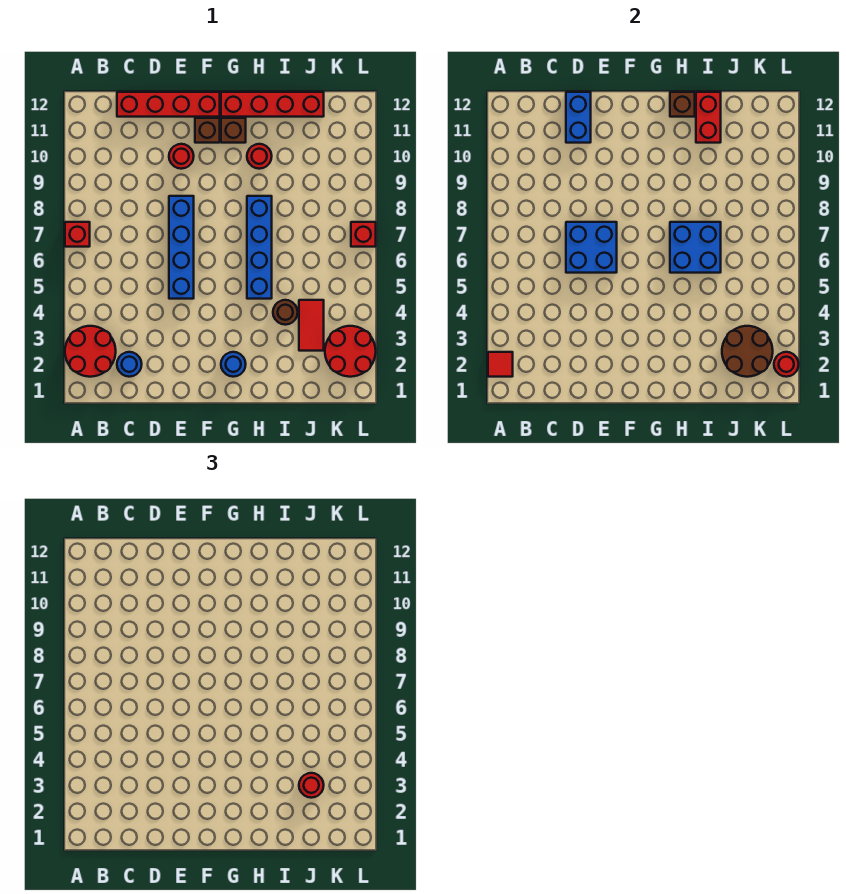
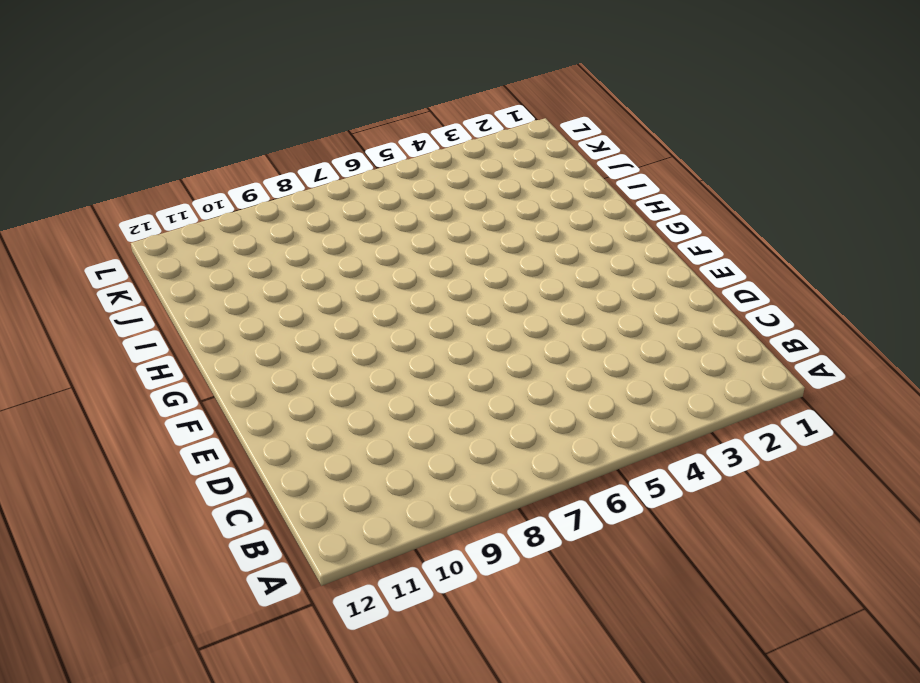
none -> red 2x2 round brick [65,326,116,377]
none -> red 1x1 brick [65,222,90,247]
none -> blue 1x1 round brick [117,352,142,377]

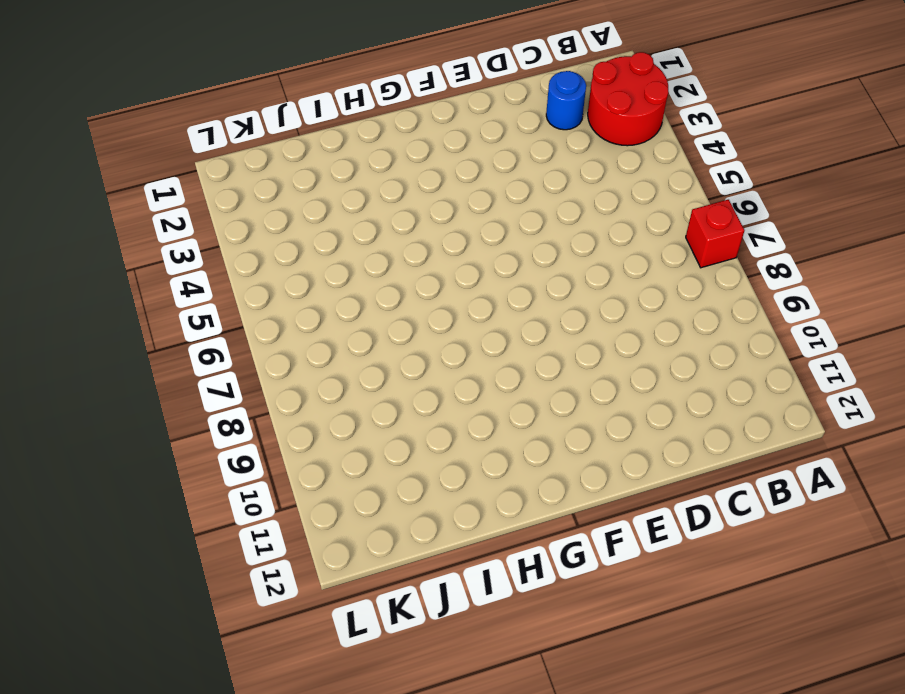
none -> red 1x4 brick [117,92,220,117]
none -> blue 1x4 brick [169,196,194,299]
none -> red 1x1 round brick [169,144,194,169]

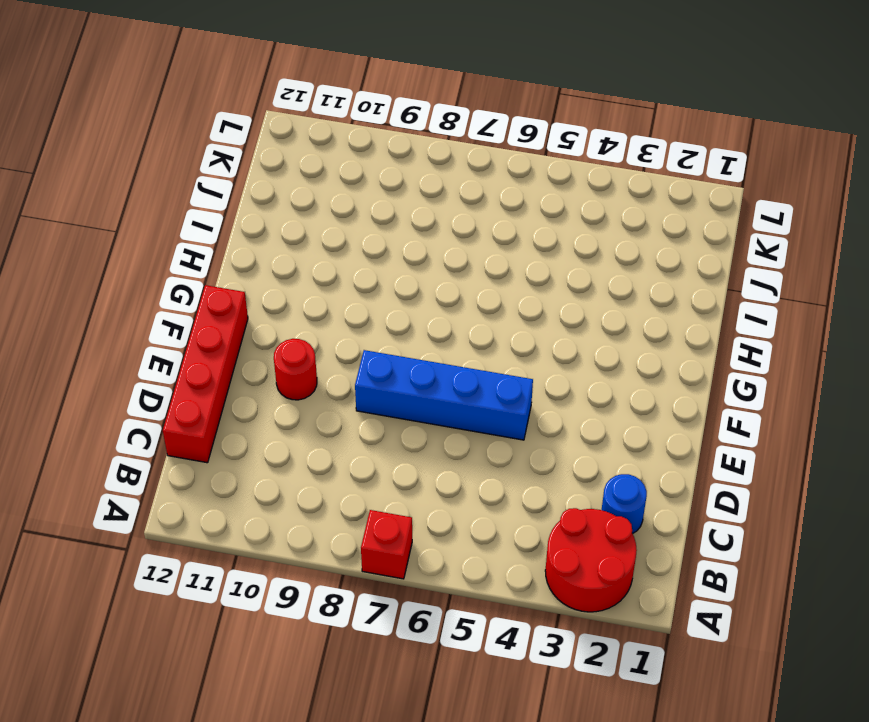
none -> brown 1x1 brick [195,118,220,143]
none -> blue 1x1 round brick [221,352,246,377]
none -> brown 1x1 brick [221,118,246,143]

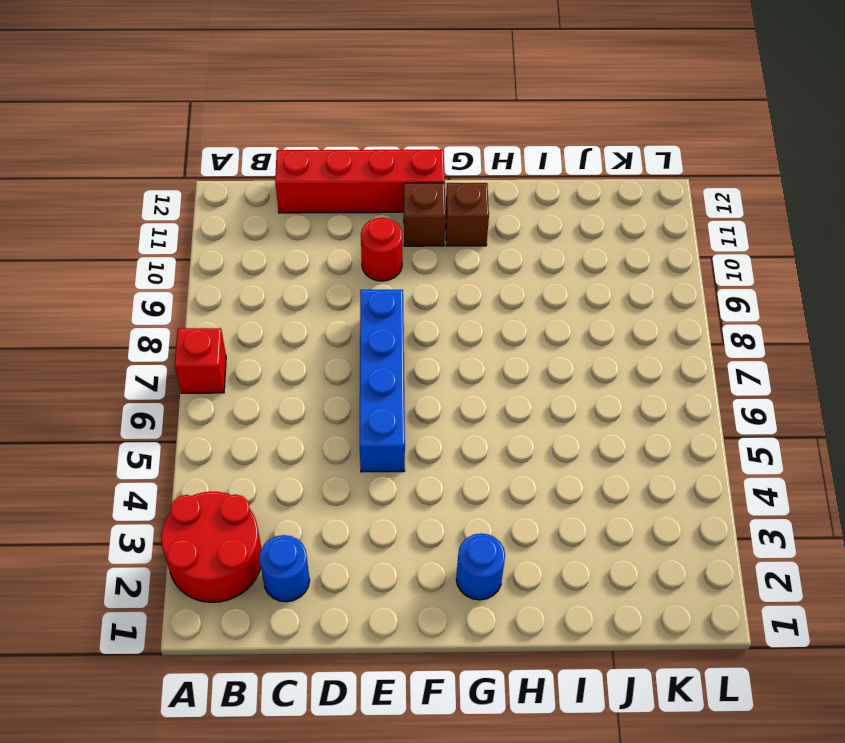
none -> red 1x4 brick [221,92,324,117]
none -> blue 1x4 brick [247,196,272,299]
none -> red 1x1 round brick [247,144,272,169]

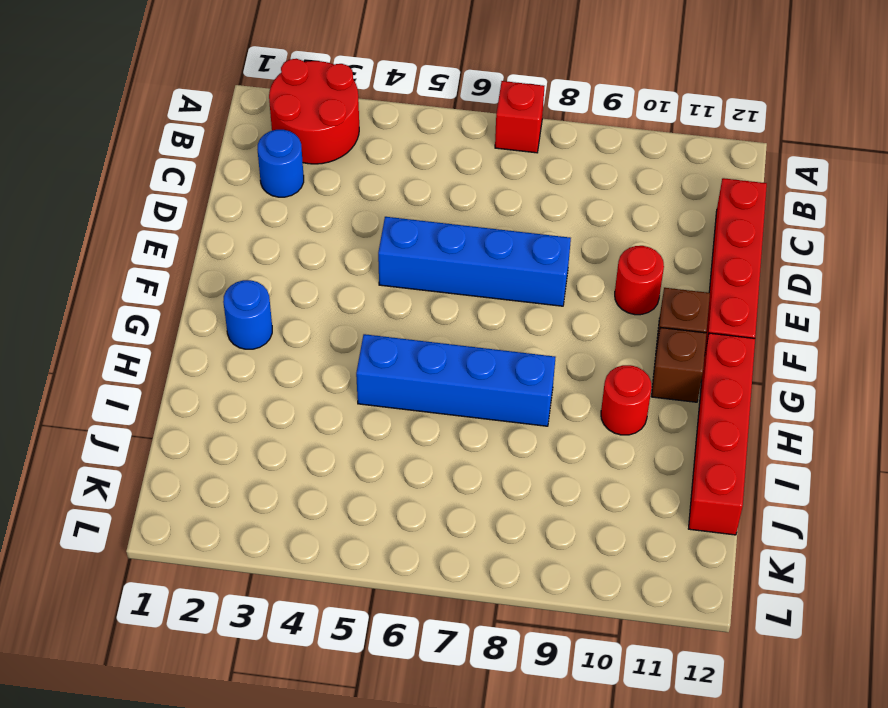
none -> brown 1x1 round brick [273,300,298,325]
none -> red 1x2 tile [299,300,324,351]
none -> red 2x2 round brick [325,326,376,377]

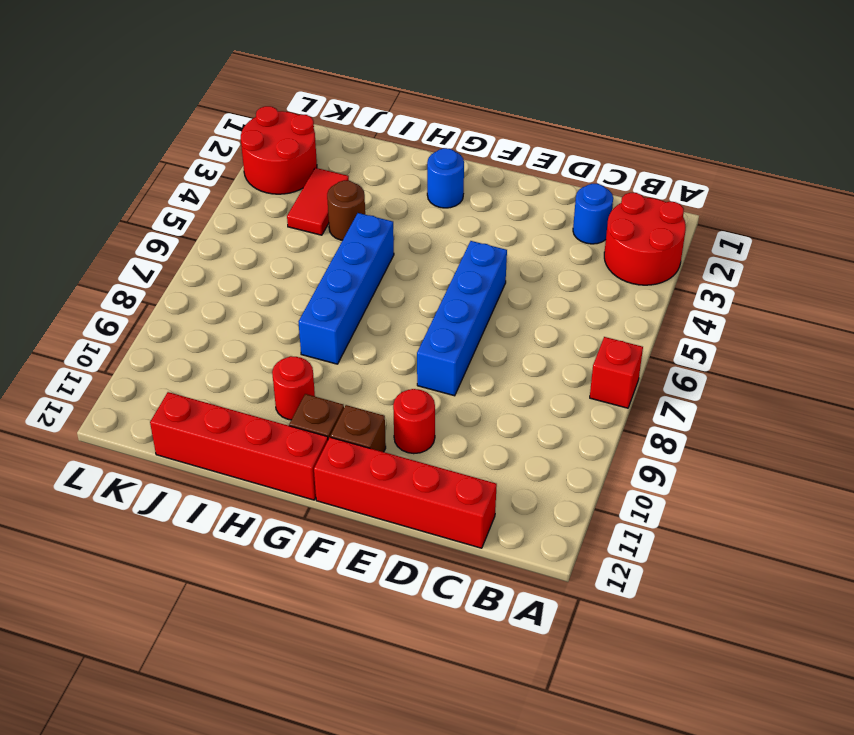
none -> red 1x1 brick [351,222,376,247]
none -> red 1x1 tile [488,352,513,377]
none -> blue 2x2 brick [566,222,617,273]

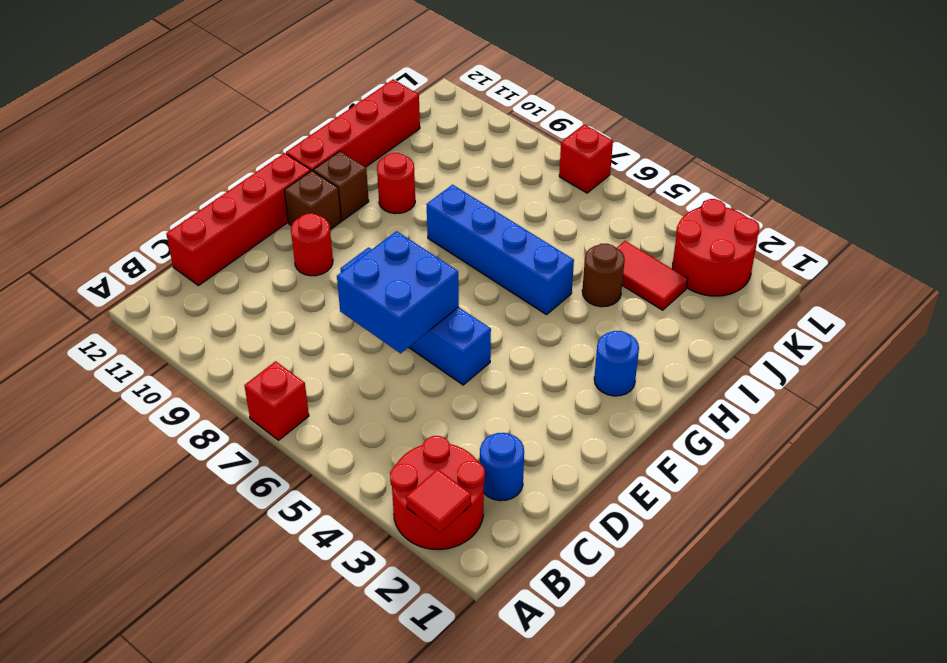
none -> blue 1x2 brick [566,92,591,143]
none -> blue 2x2 brick [670,222,721,273]
none -> brown 1x1 brick [670,92,695,117]

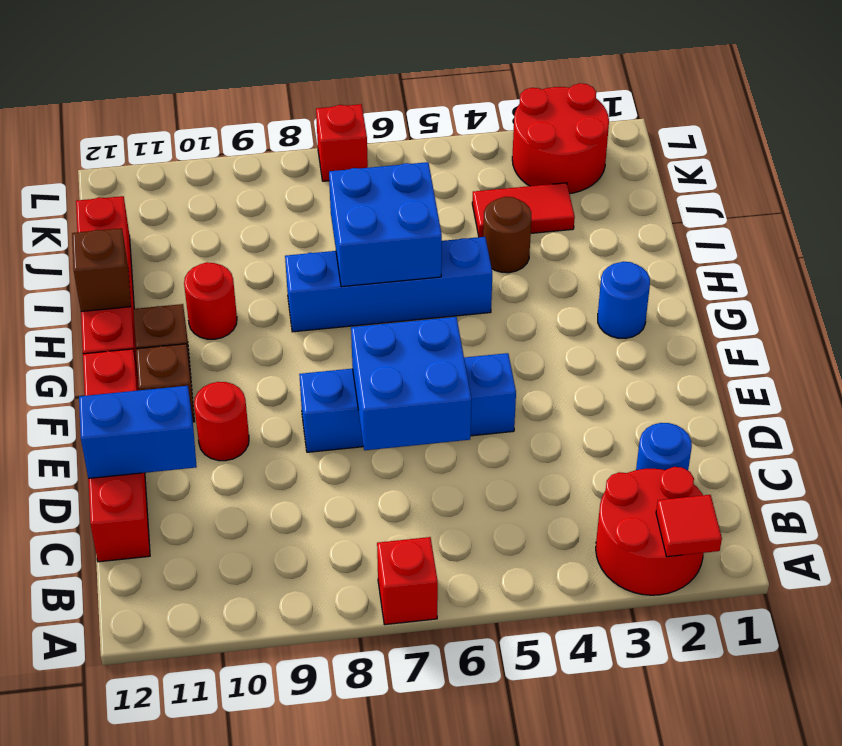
none -> red 1x2 brick [696,92,721,143]
none -> brown 2x2 round brick [722,326,773,377]
none -> red 1x1 round brick [774,352,799,377]

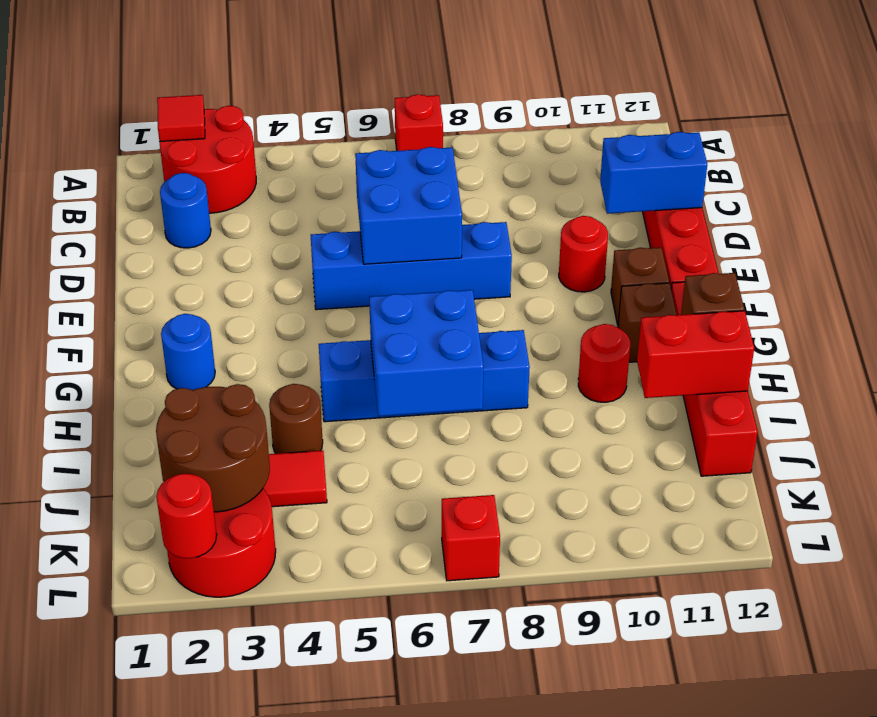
none -> red 1x1 round brick [299,773,324,798]

